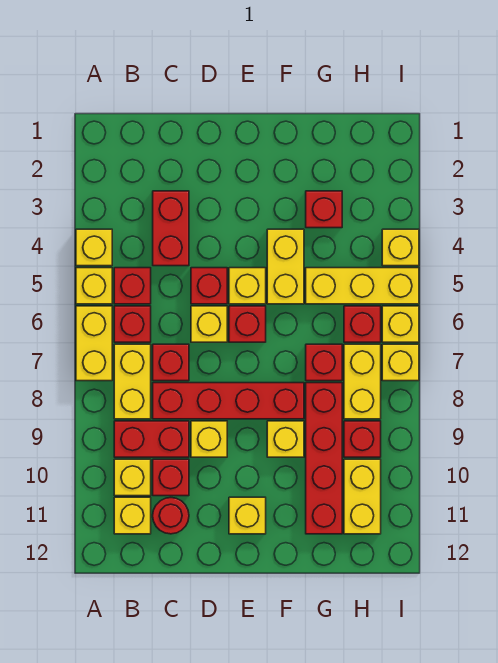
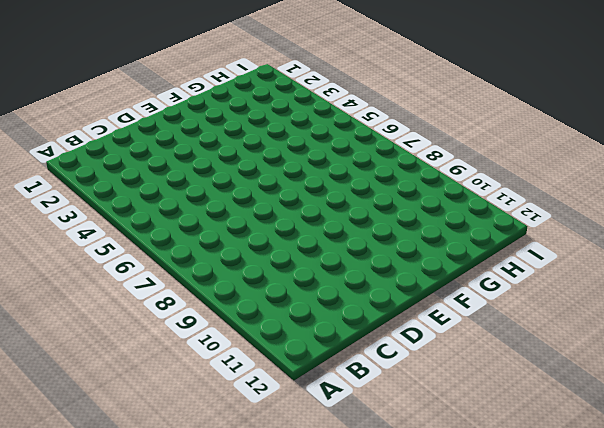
none -> yellow 1x1 brick [76,229,112,266]
none -> yellow 1x1 brick [76,268,112,304]
none -> yellow 1x2 brick [76,306,112,381]
none -> red 1x1 brick [114,268,151,304]

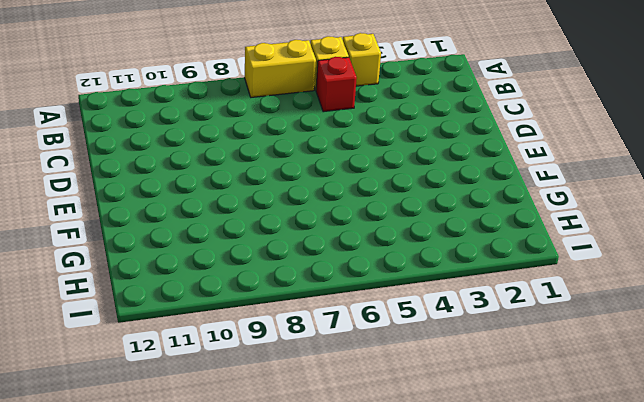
none -> red 1x1 brick [114,306,151,342]
none -> yellow 1x2 brick [114,344,151,419]
none -> red 1x2 brick [114,421,189,457]
none -> yellow 1x1 brick [114,459,151,496]

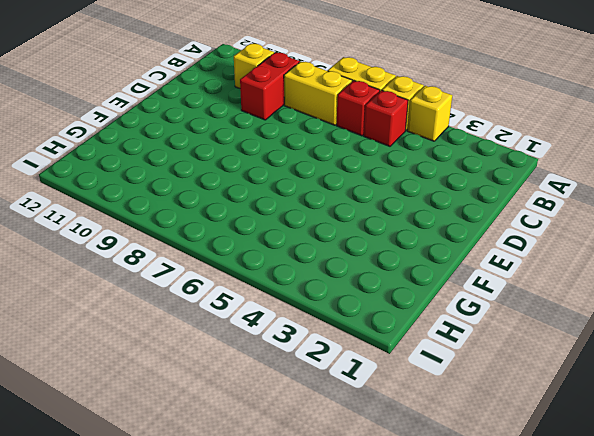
none -> yellow 1x1 brick [114,497,151,534]
none -> red 1x2 brick [153,191,189,266]
none -> red 1x1 brick [153,344,189,381]
none -> red 1x4 brick [153,383,304,419]

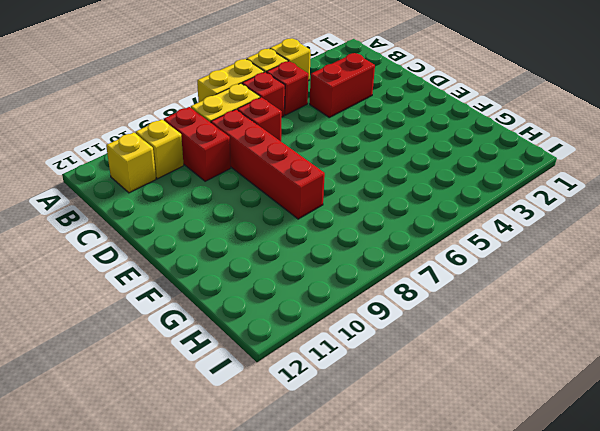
none -> red 1x1 brick [153,459,189,496]
none -> red 1x1 round brick [153,498,189,534]
none -> red 1x1 brick [191,268,227,304]
none -> yellow 1x1 brick [191,306,227,342]

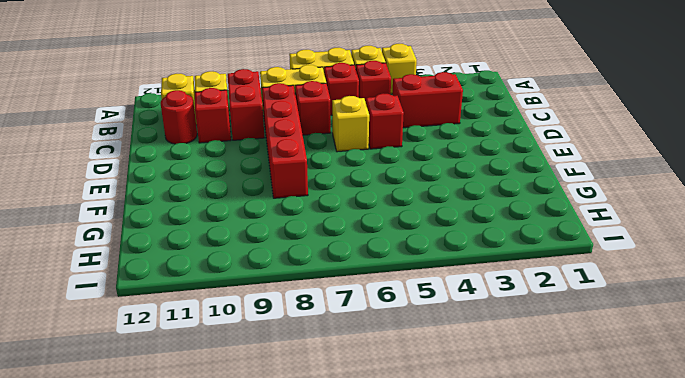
none -> yellow 1x1 brick [191,421,227,457]
none -> yellow 1x1 brick [229,268,266,304]
none -> red 1x1 brick [229,306,266,342]
none -> yellow 1x1 brick [229,497,266,534]

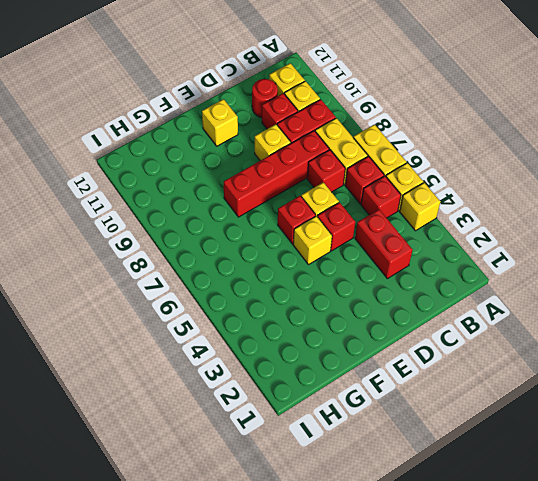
none -> yellow 1x2 brick [267,229,304,304]
none -> yellow 1x1 brick [267,421,304,457]
none -> red 1x1 brick [306,191,342,228]
none -> yellow 1x3 brick [306,268,419,304]

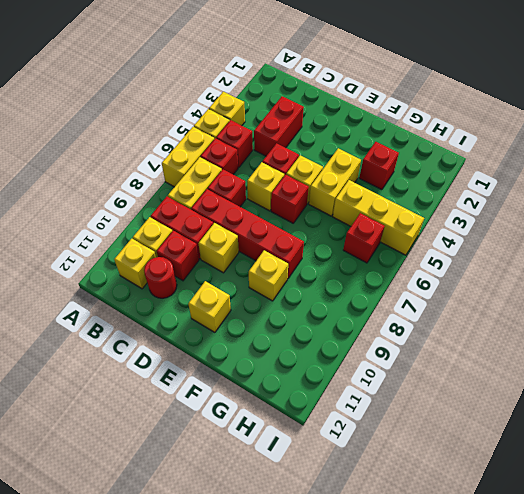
none -> red 1x1 brick [306,344,342,381]
none -> red 1x4 brick [306,383,342,534]
none -> yellow 1x2 brick [344,344,381,419]
none -> red 1x1 brick [344,421,381,457]

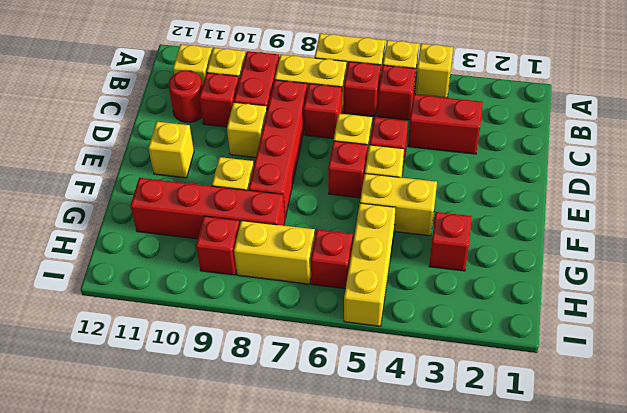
none -> red 1x1 brick [306,344,342,381]
none -> yellow 1x2 brick [344,459,381,534]
none -> yellow 1x1 brick [382,229,419,266]
none -> yellow 1x1 brick [382,306,419,342]

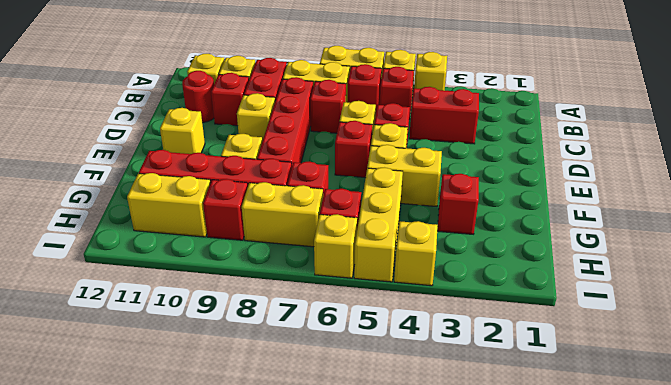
none -> yellow 1x1 brick [382,344,419,381]

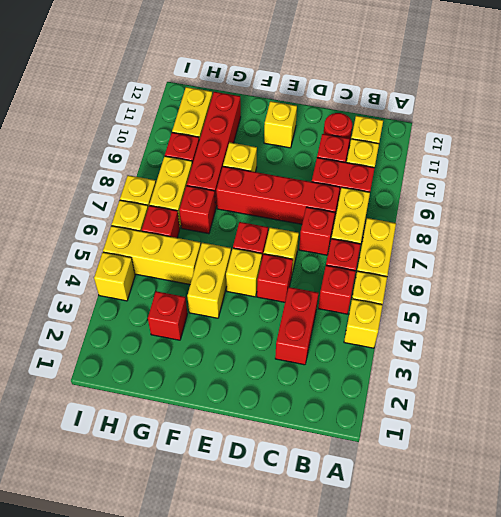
none -> yellow 1x1 brick [191,421,227,457]

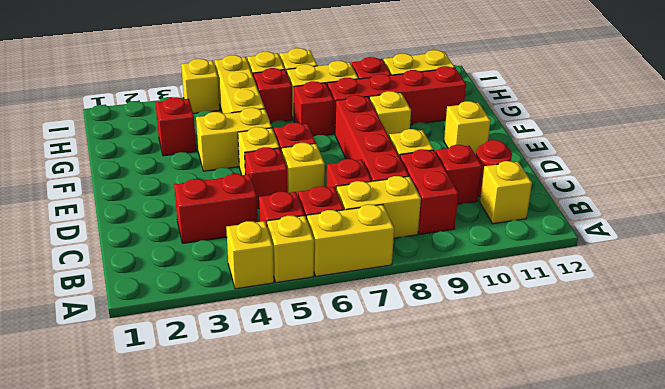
none -> yellow 1x1 brick [114,459,151,496]

